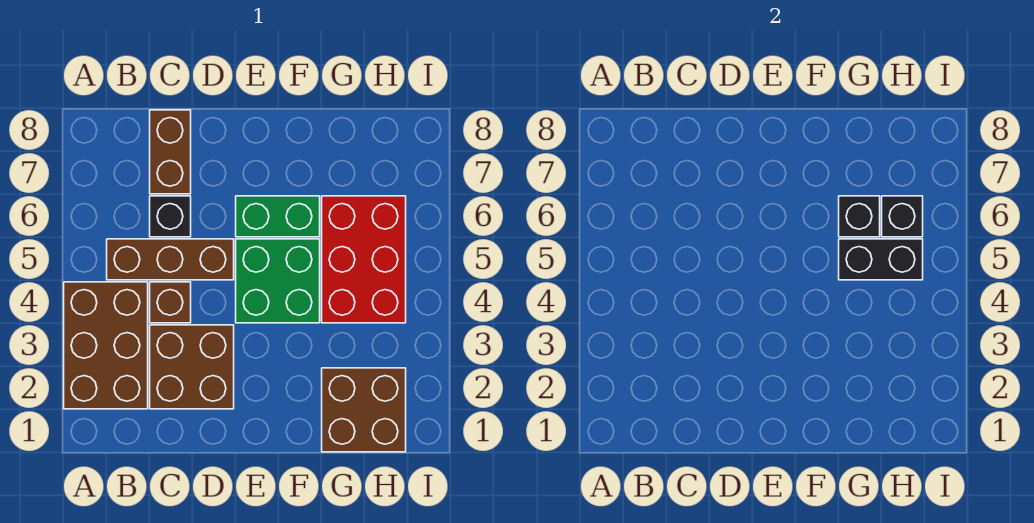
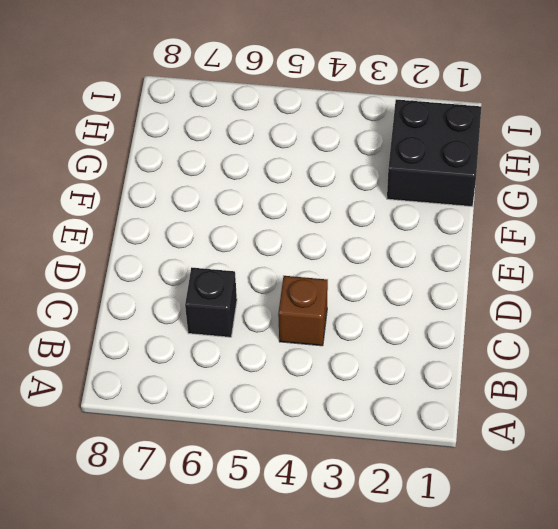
black 2x2 brick [387,99,481,206] -> brown 2x2 brick [322,368,406,452]
none -> brown 2x3 brick [64,282,148,409]
none -> brown 1x3 brick [107,239,234,280]
none -> brown 2x2 brick [150,325,234,409]

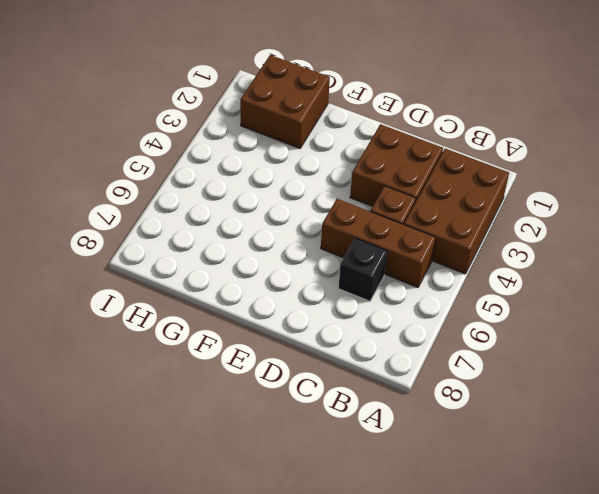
none -> brown 1x2 brick [150,110,191,194]
none -> green 2x2 brick [236,239,320,323]
none -> green 1x2 brick [236,196,320,237]

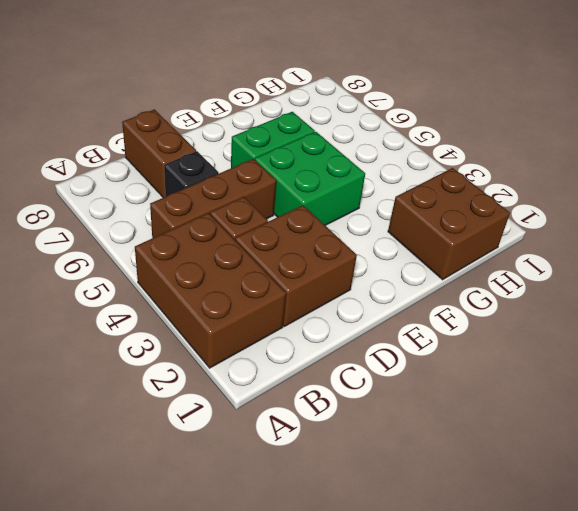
none -> red 2x3 brick [322,196,406,323]
none -> black 1x2 brick [839,239,923,280]
none -> black 1x1 brick [839,196,880,237]

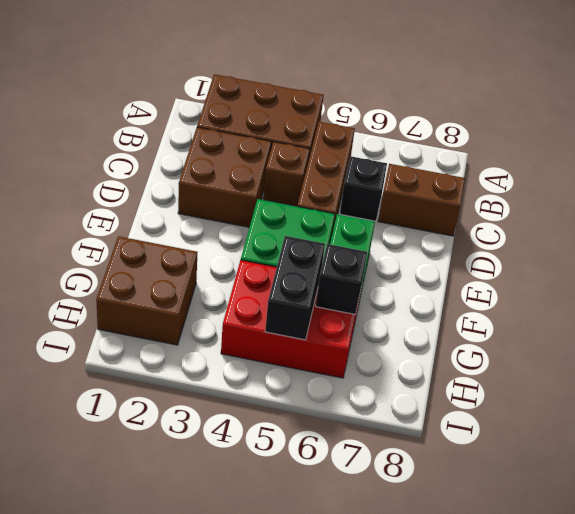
none -> black 1x1 brick [882,196,923,237]

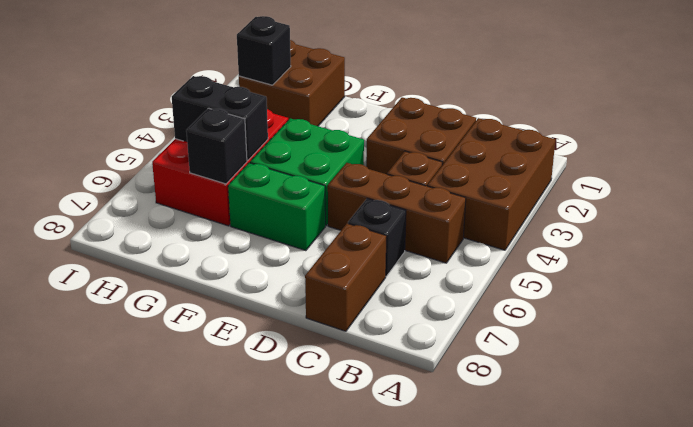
black 1x1 brick [237,16,291,85] -> black 1x1 brick moved to [882,196,923,237]

